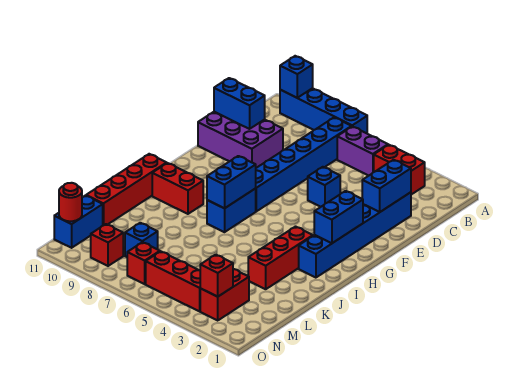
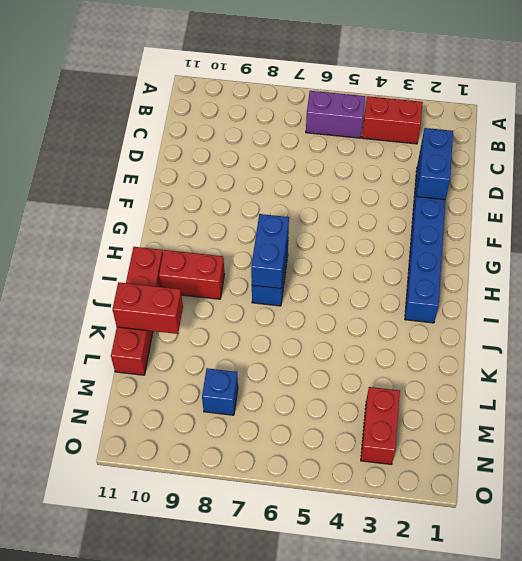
red 1x2 brick [112,282,183,334] -> none
none -> blue 1x4 brick [280,88,367,133]
none -> blue 1x6 brick [255,118,352,211]
none -> purple 2x3 brick [198,112,283,168]

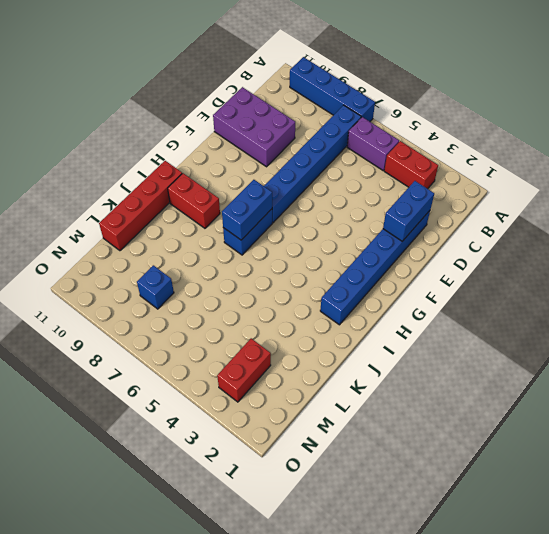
none -> blue 1x1 brick [308,167,340,207]
none -> red 1x3 brick [248,227,313,289]
none -> blue 1x2 brick [54,196,103,248]

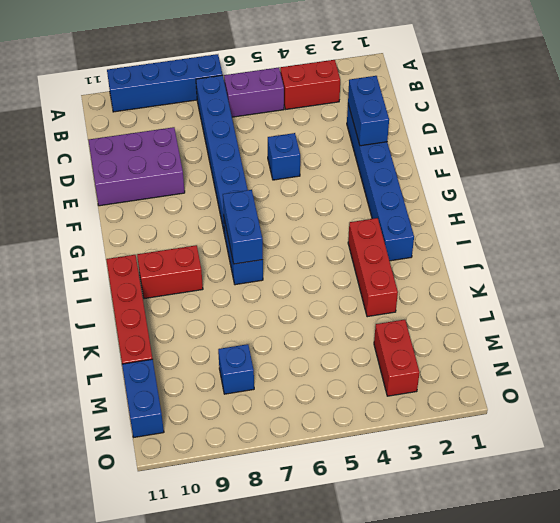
none -> red 1x3 brick [146,251,200,311]
none -> red 1x1 brick [127,242,160,284]
none -> red 1x1 brick [91,224,123,266]

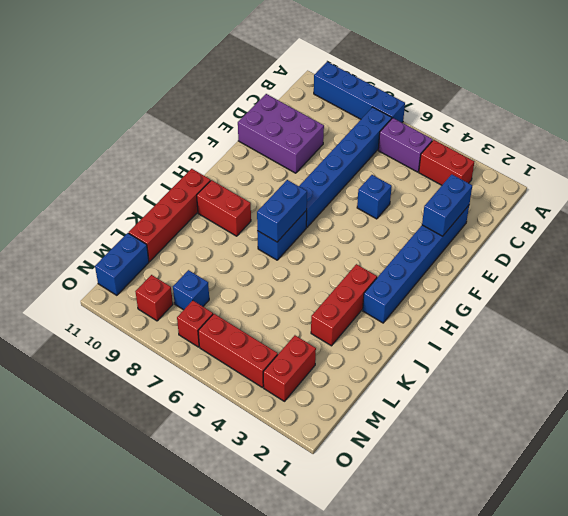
none -> blue 1x1 brick [280,56,313,98]
none -> blue 1x2 brick [214,78,265,129]
none -> blue 1x2 brick [314,191,363,243]

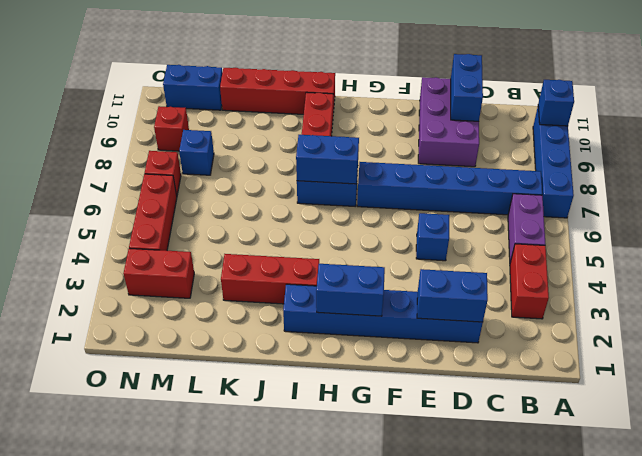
none -> red 1x1 brick [200,255,233,297]
none -> red 1x1 round brick [59,183,82,221]

